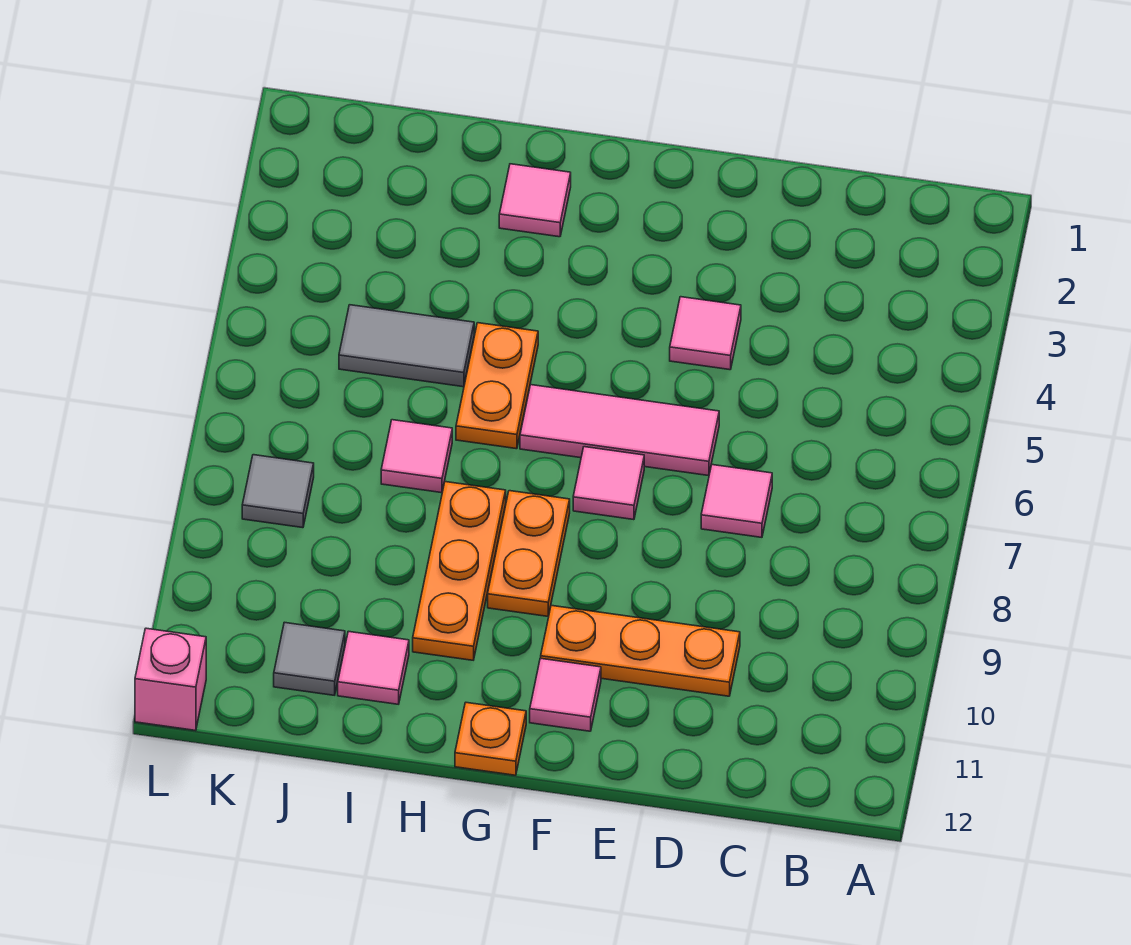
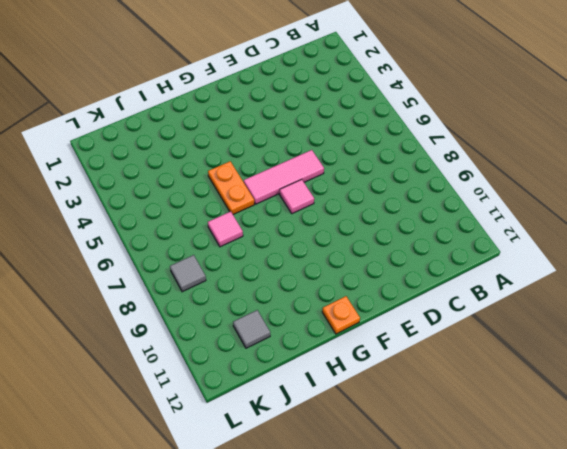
none -> pink 1x1 tile [701,465,772,537]
none -> orange 1x3 plate [541,605,740,696]
none -> pink 1x1 tile [670,297,741,370]

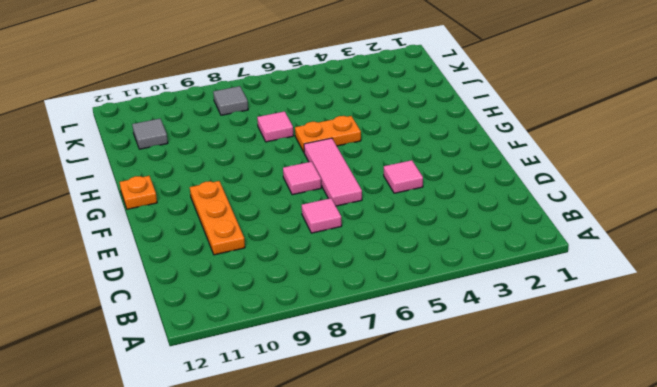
none -> pink 1x1 tile [530,658,601,731]
none -> orange 1x2 plate [488,491,570,616]
none -> pink 1x1 tile [499,164,571,237]

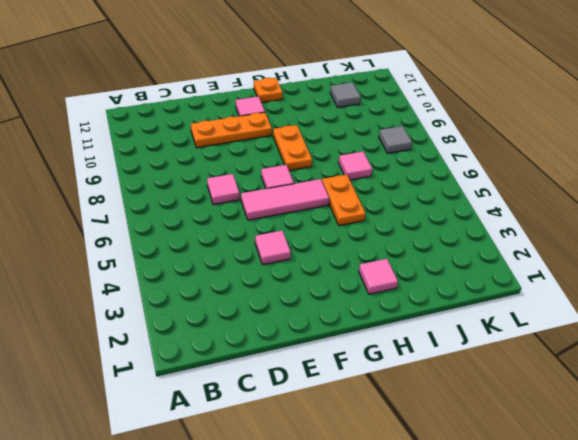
none -> orange 1x3 plate [413,482,506,660]
none -> grey 1x2 tile [339,305,474,387]
none -> pink 1x1 tile [338,631,409,704]

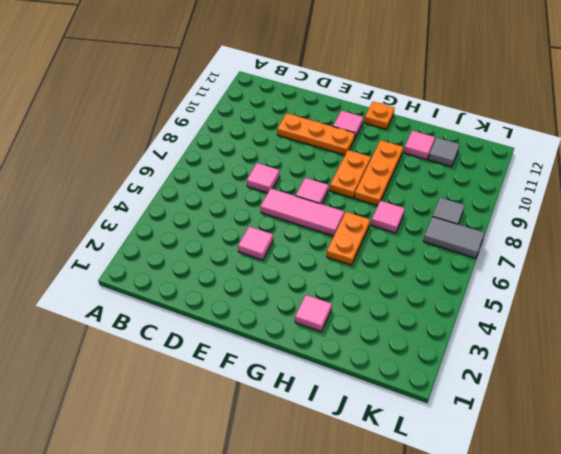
grey 1x2 tile [424,217,484,258] -> grey 1x2 tile moved to [339,305,474,387]
none -> pink 1x1 brick [135,628,206,731]

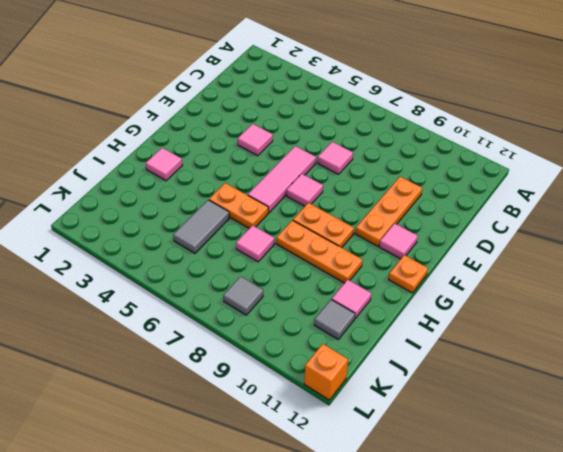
orange 1x1 brick [304,344,348,400] -> pink 1x1 brick [135,628,206,731]

